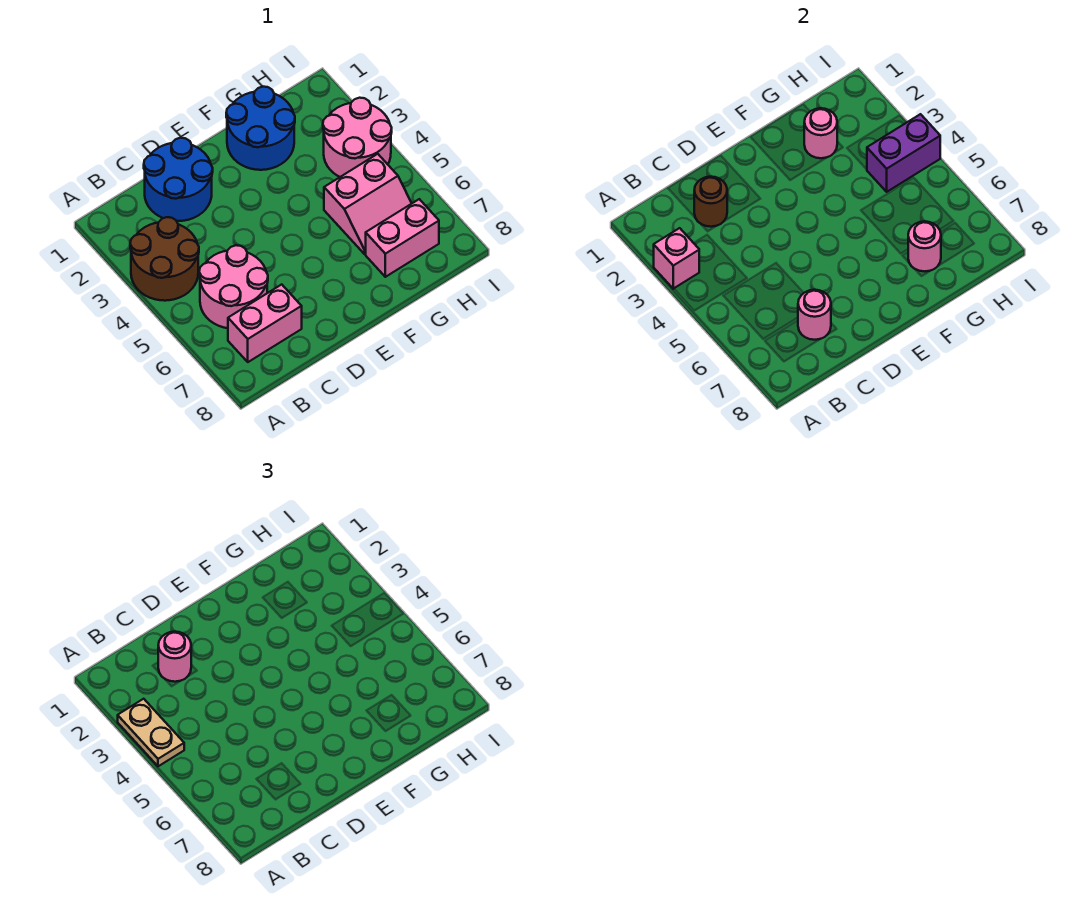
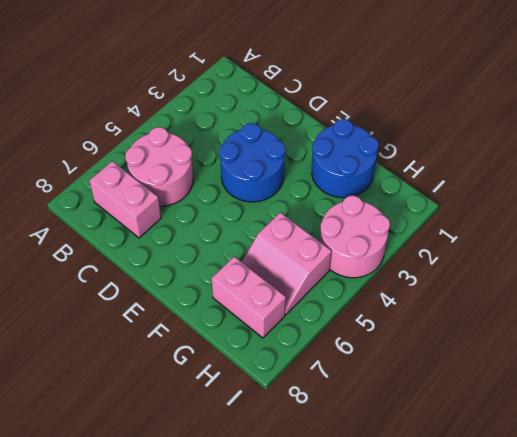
blue 2x2 round brick [219,123,285,202] -> blue 2x2 round brick moved to [144,138,213,221]
none -> brown 2x2 round brick [130,217,199,301]
none -> pink 1x1 brick [654,228,699,289]
none -> brown 1x1 round brick [694,177,727,227]

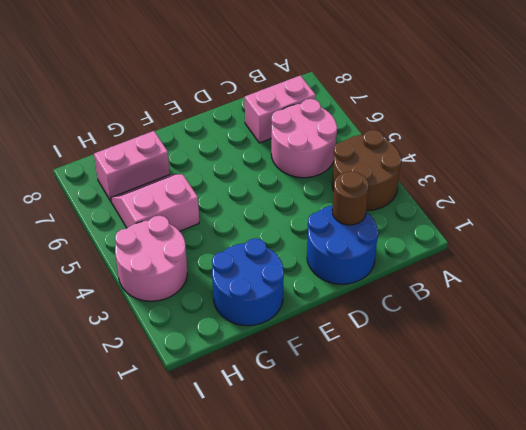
none -> pink 1x1 brick [654,228,699,289]
none -> pink 1x1 round brick [798,290,831,340]
none -> pink 1x1 round brick [804,108,837,158]

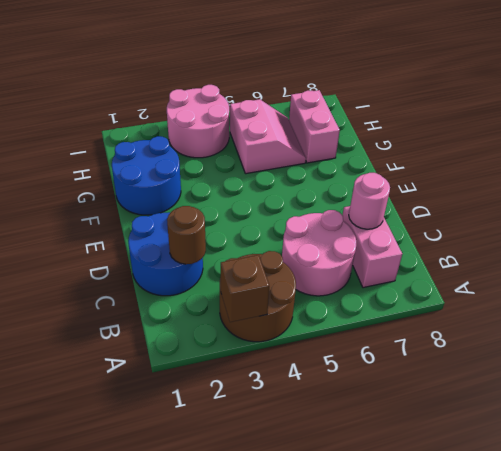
brown 1x1 brick [221,255,269,322] -> pink 1x1 brick [654,228,699,289]
none -> pink 1x1 round brick [804,108,837,158]
none -> pink 1x1 round brick [908,221,941,271]
none -> purple 1x2 brick [867,114,940,192]

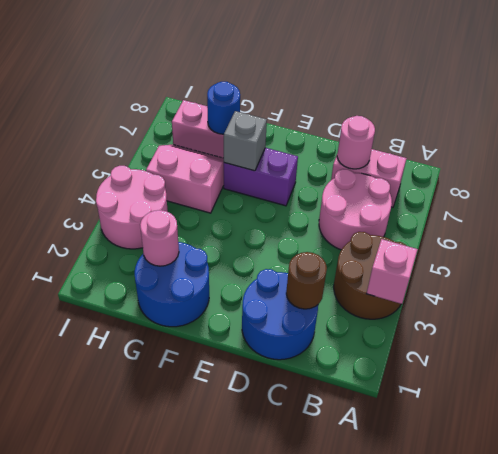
purple 1x2 brick [224,148,298,206] -> purple 1x2 brick moved to [867,114,940,192]
grey 1x1 brick [224,111,267,171] -> none
blue 1x1 round brick [207,82,240,134] -> pink 1x1 round brick [908,221,941,271]
none -> tan 1x2 plate [118,699,184,766]
none -> pink 1x1 round brick [158,632,191,682]

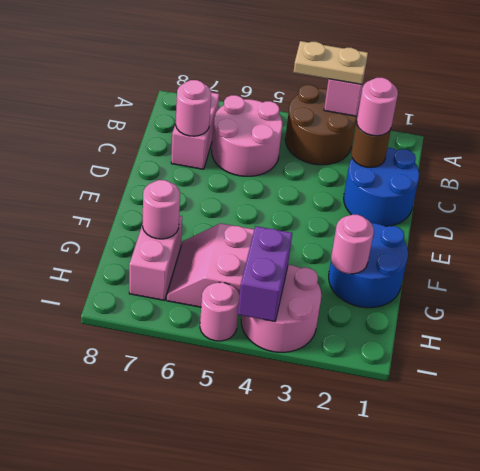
pink 1x1 round brick [200,282,240,341] -> none

